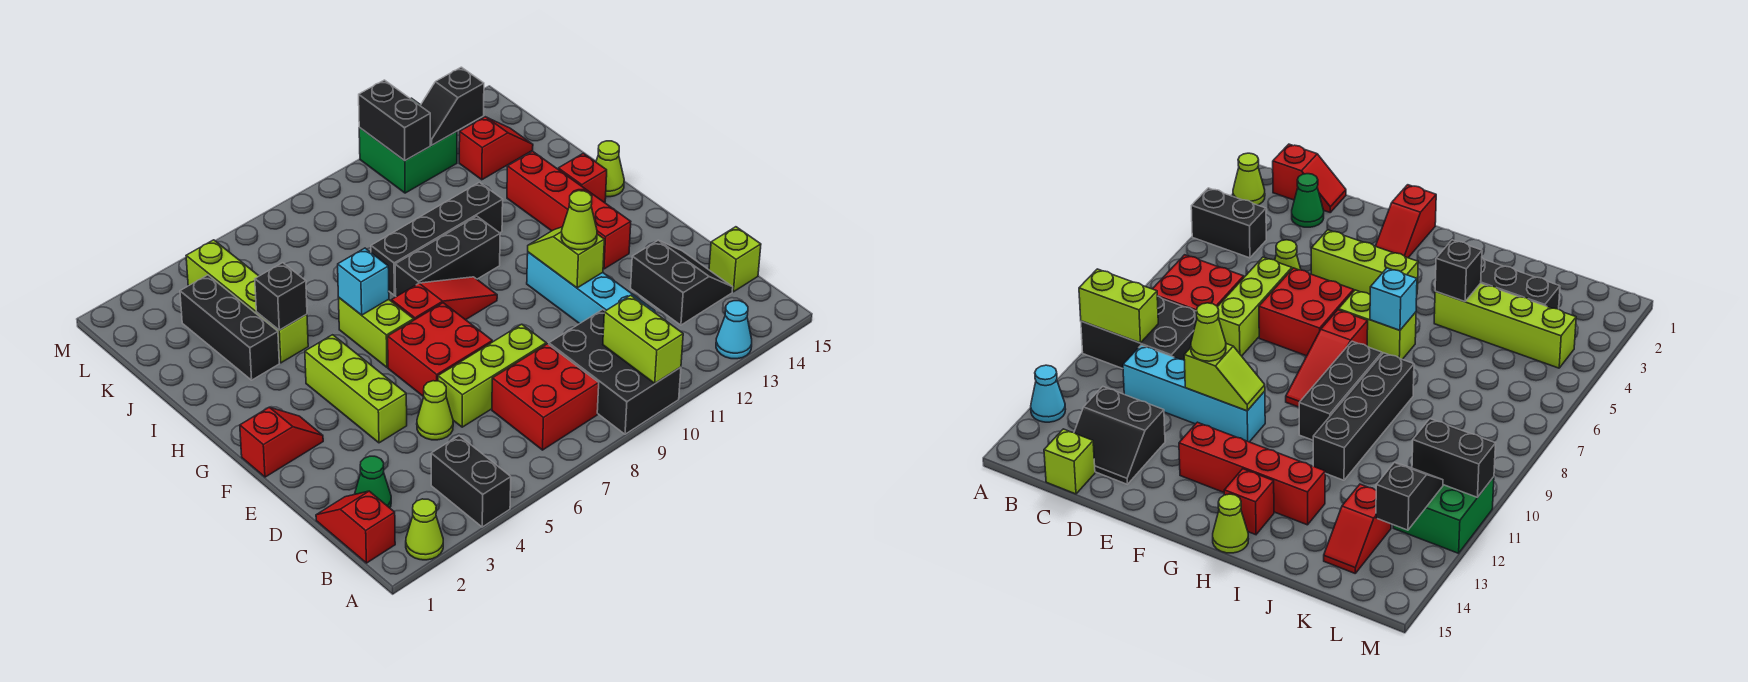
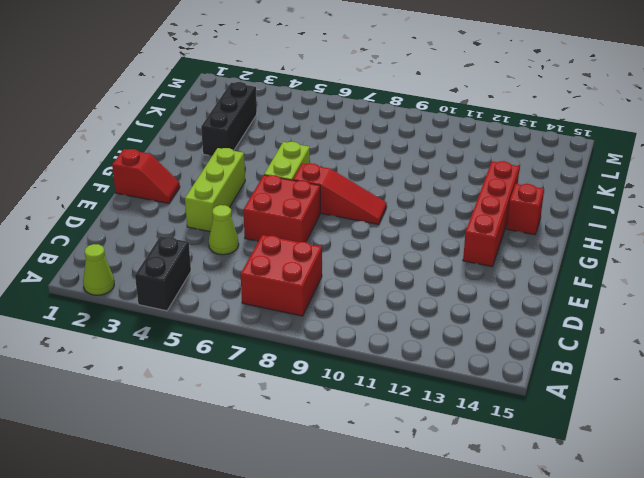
none -> black 2x3 brick [549,310,681,434]
none -> cyan 1x1 cone [716,301,752,359]
none -> red 1x2 slope [316,491,395,563]
none -> green 1x1 cone [355,456,391,508]

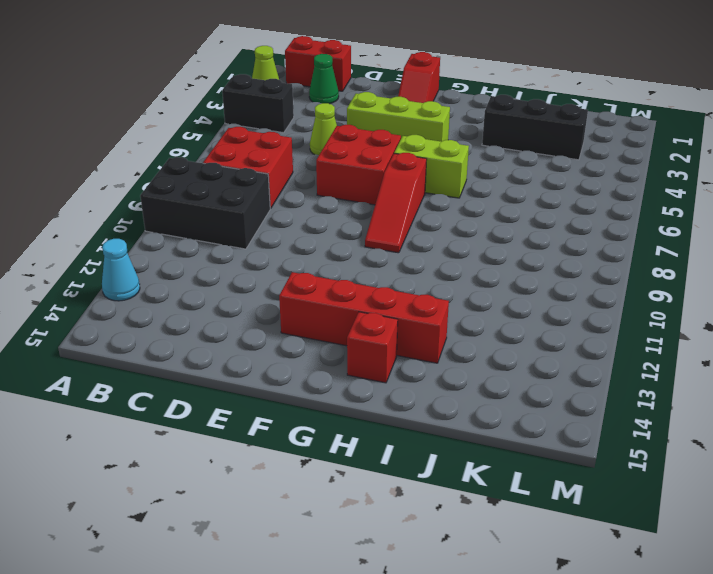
red 1x2 brick [285,36,351,91] -> red 1x2 slope [316,491,395,563]
none -> cyan 1x4 brick [527,252,655,324]
none -> black 2x2 slope [631,240,733,325]
none -> lime 1x1 brick [709,227,761,292]
none -> lime 1x3 brick [438,324,546,427]

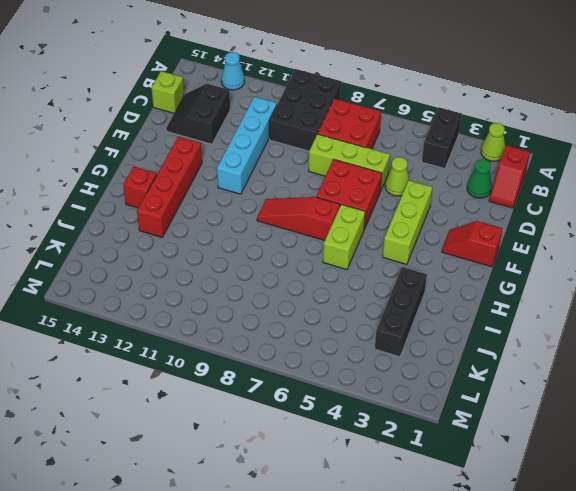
none -> black 1x3 brick [395,216,500,297]
none -> lime 1x1 cone [596,141,624,197]
none -> lime 1x4 brick [186,240,308,363]
none -> black 1x4 brick [371,182,503,295]

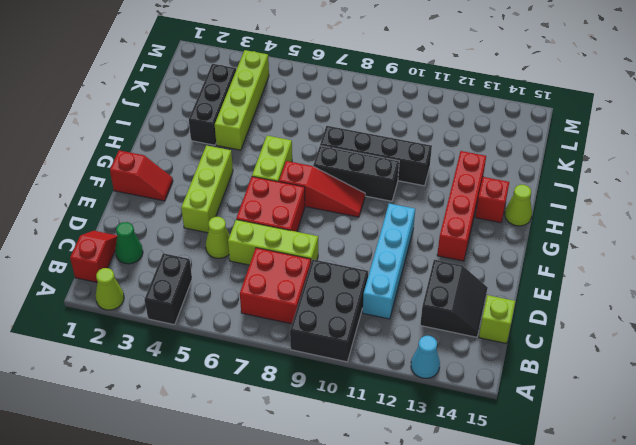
none -> red 1x2 slope [459,117,533,180]
none -> green 2x2 brick [359,98,457,193]
none -> lime 1x2 brick [603,295,683,383]
none -> lime 1x2 slope [528,227,604,288]

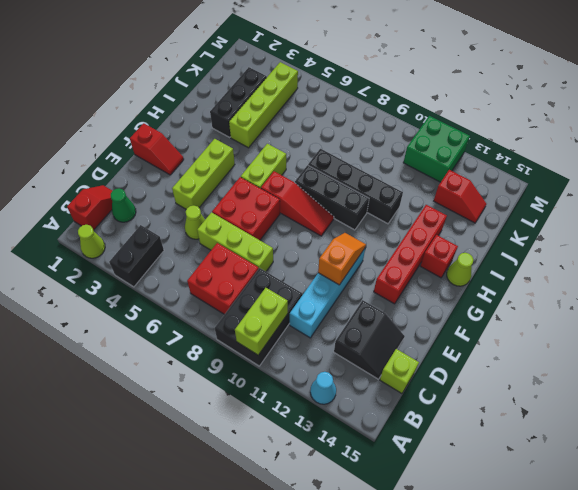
orange 1x2 slope [318,233,366,285] -> lime 1x2 slope [528,227,604,288]
none -> cyan 1x1 brick [338,248,389,315]
none -> black 1x1 brick [255,263,307,330]
none -> black 1x2 brick [359,80,430,160]
none -> black 1x2 slope [420,67,484,145]

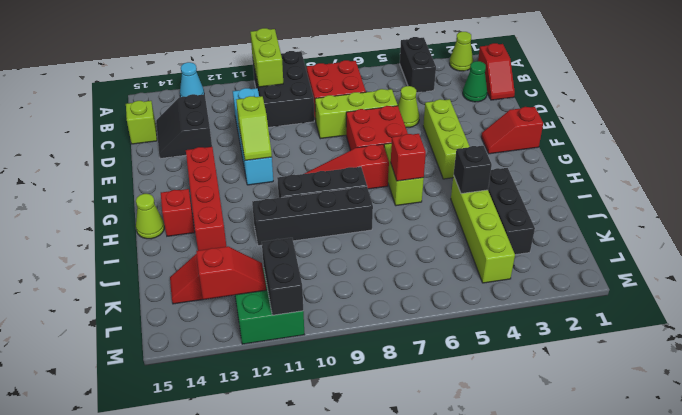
red 1x1 brick [391,134,426,181] -> cyan 1x1 brick [338,248,389,315]
red 1x2 slope [196,246,266,300] -> black 1x2 slope [420,67,484,145]
none -> lime 1x1 cone [561,191,597,250]

